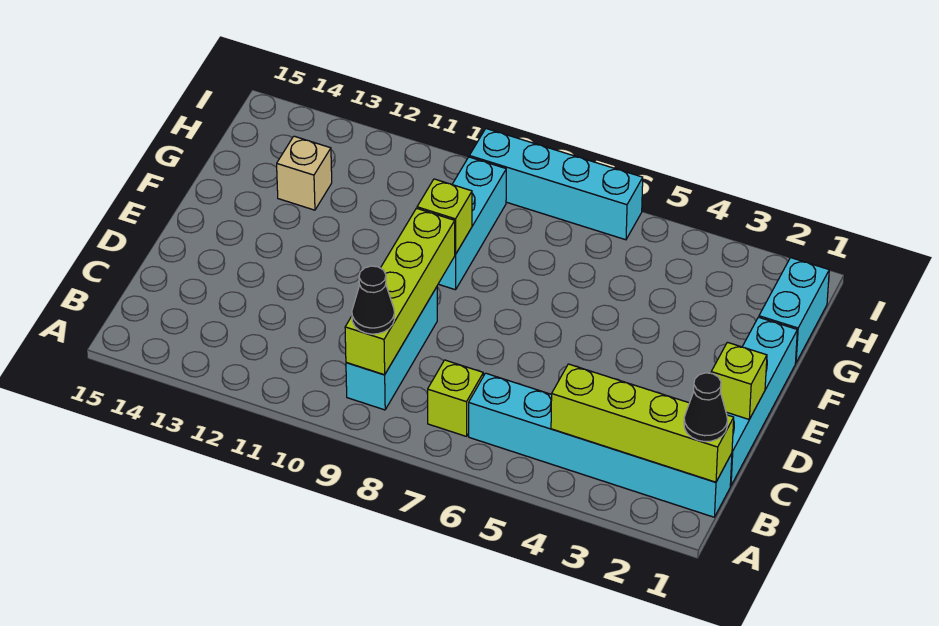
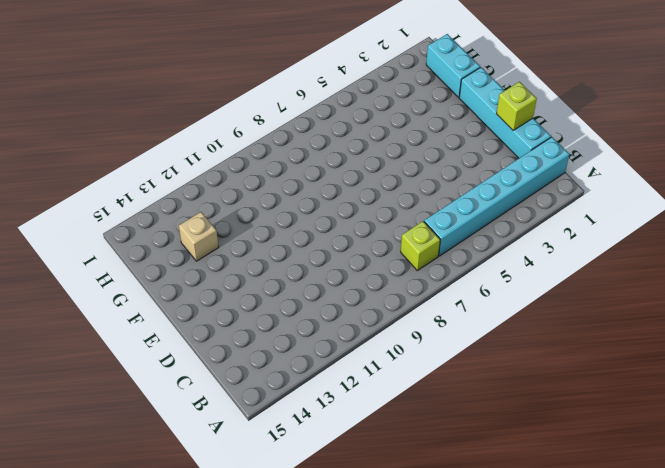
none -> cyan 1x3 brick [346,287,437,410]
none -> cyan 1x3 brick [439,157,506,290]
none -> cyan 1x4 brick [469,129,643,240]

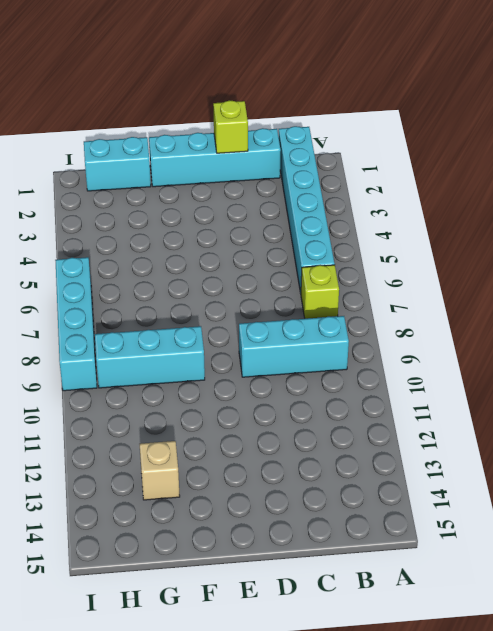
none -> lime 1x4 brick [551,364,734,482]
none -> lime 1x4 brick [345,208,455,375]
none -> lime 1x1 brick [417,179,472,254]

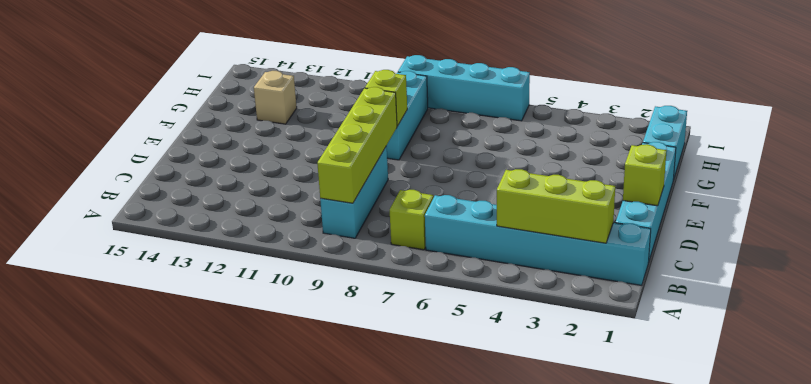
lime 1x3 brick [497,169,615,243] -> lime 1x4 brick [551,364,734,482]
none -> black 1x1 cone [684,373,728,442]
none -> black 1x1 cone [352,266,394,334]

